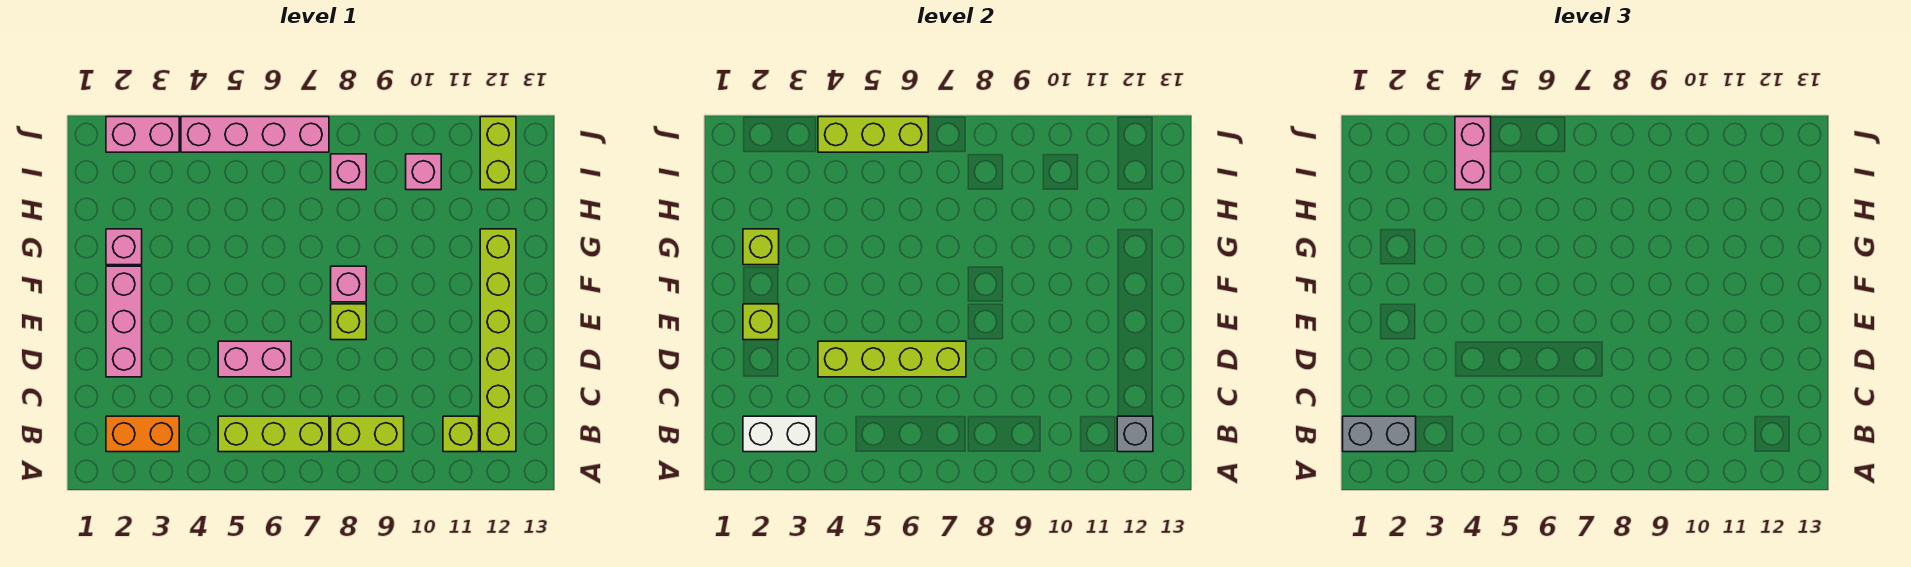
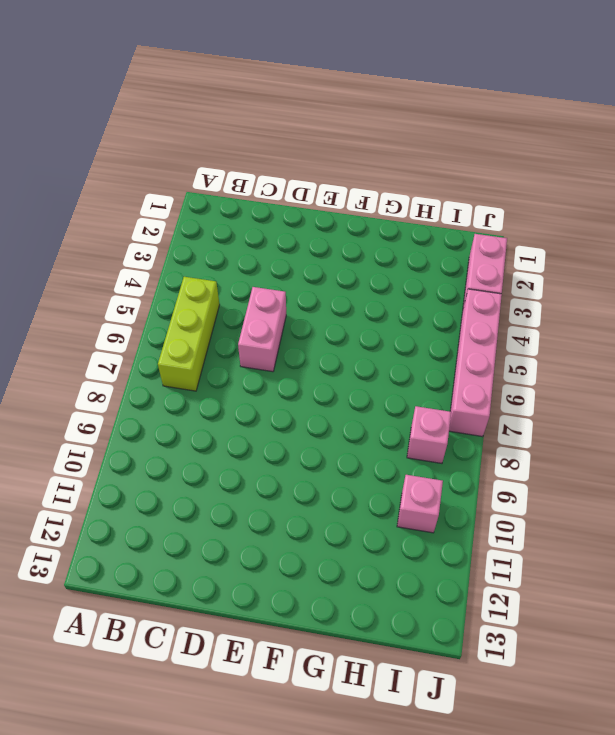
none -> orange 1x2 brick [106,416,179,452]
none -> lime 1x2 brick [331,416,404,452]
none -> lime 1x1 brick [443,416,479,452]

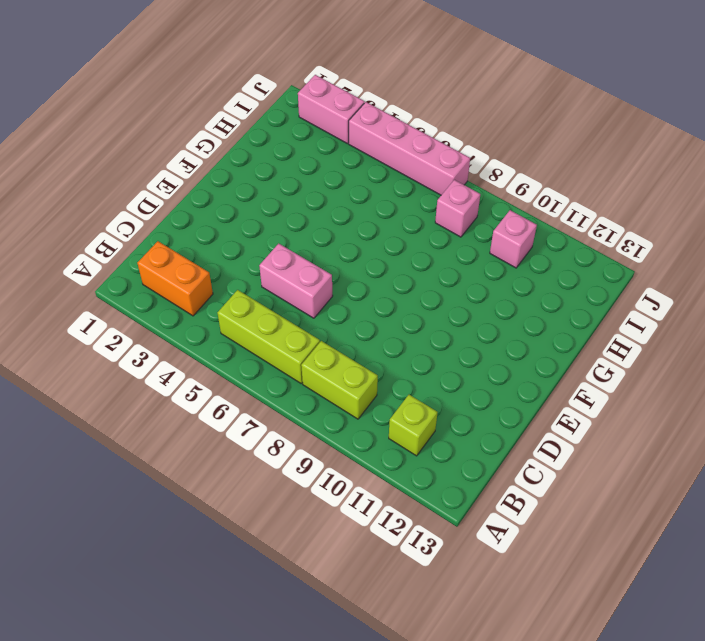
none -> lime 1x6 brick [480,229,516,452]
none -> pink 1x3 brick [106,266,142,377]
none -> lime 1x1 brick [331,304,366,340]

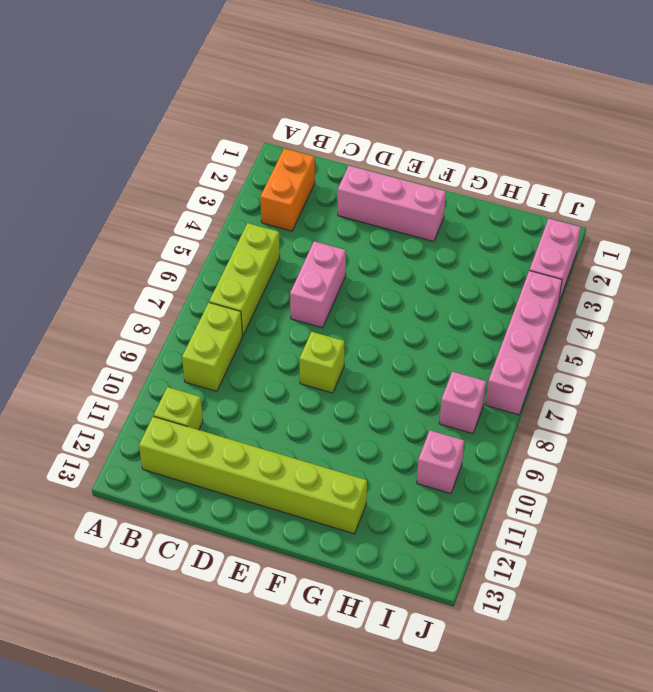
none -> pink 1x1 brick [331,266,366,302]
none -> pink 1x1 brick [106,229,142,265]
none -> lime 1x2 brick [480,117,516,190]

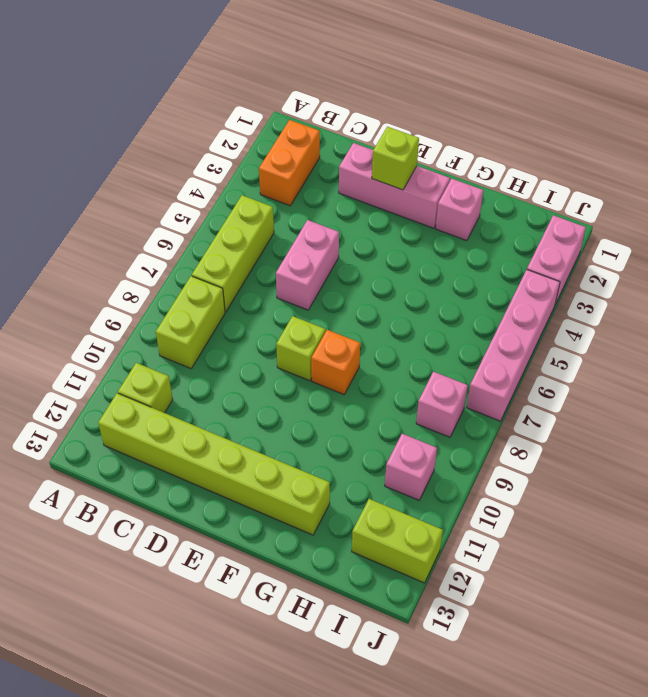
orange 1x1 brick [311,330,360,394] -> pink 1x1 brick [331,266,366,302]
none -> white 1x2 brick [743,416,816,452]
none -> grey 1x1 brick [1117,416,1153,452]
none -> lime 1x4 brick [818,341,966,377]

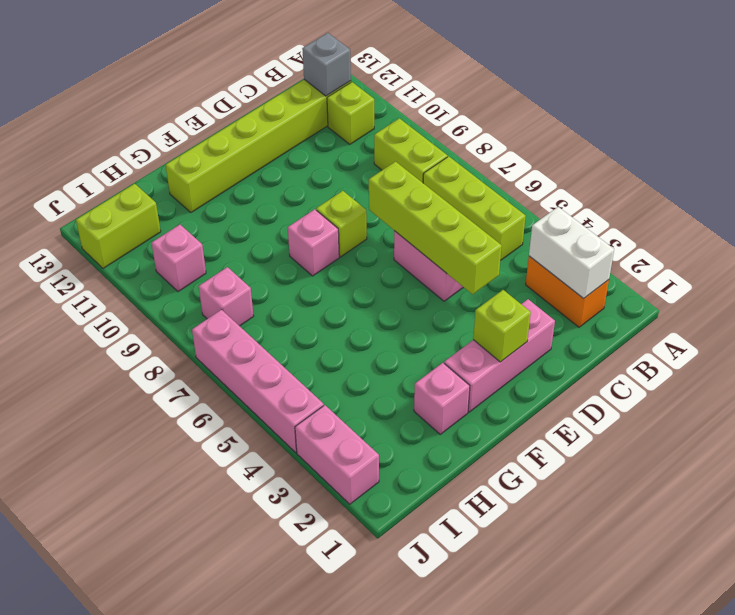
none -> lime 1x1 brick [743,229,779,265]
none -> lime 1x3 brick [818,117,928,152]
none -> grey 1x2 brick [1343,416,1416,452]

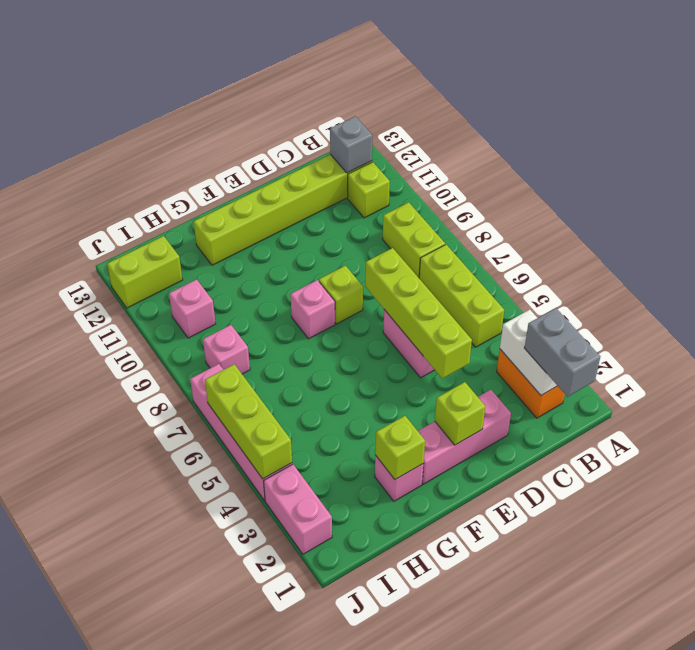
none -> pink 1x2 brick [1455,117,1491,190]

